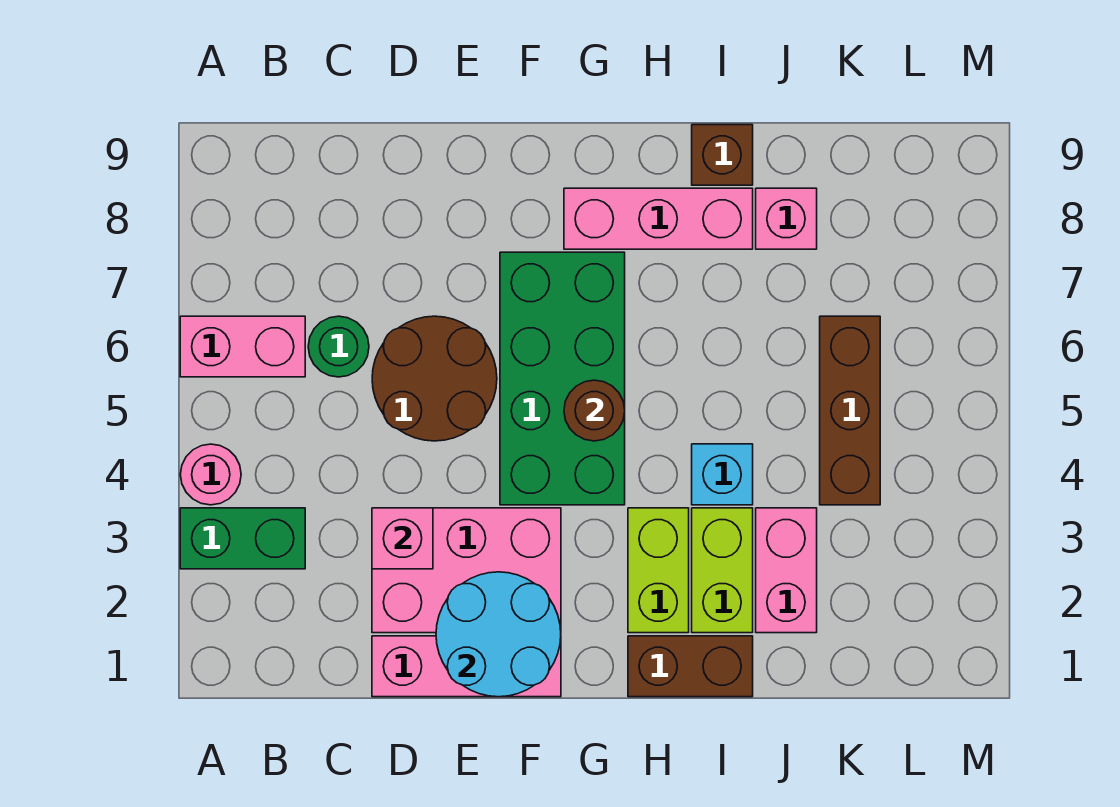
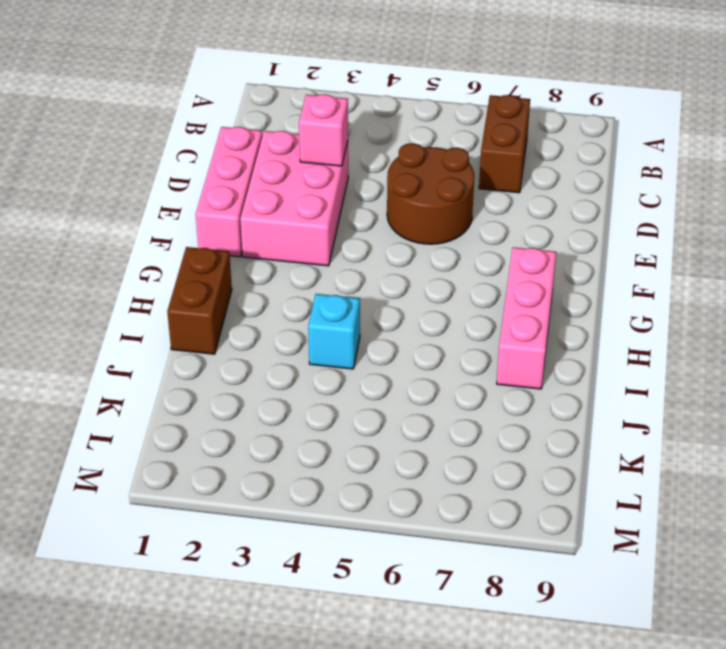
brown 1x2 brick [479,95,530,193] -> none
none -> green 1x2 brick [180,508,305,569]
none -> pink 1x1 round brick [180,444,241,505]
none -> pink 1x2 brick [180,316,305,377]

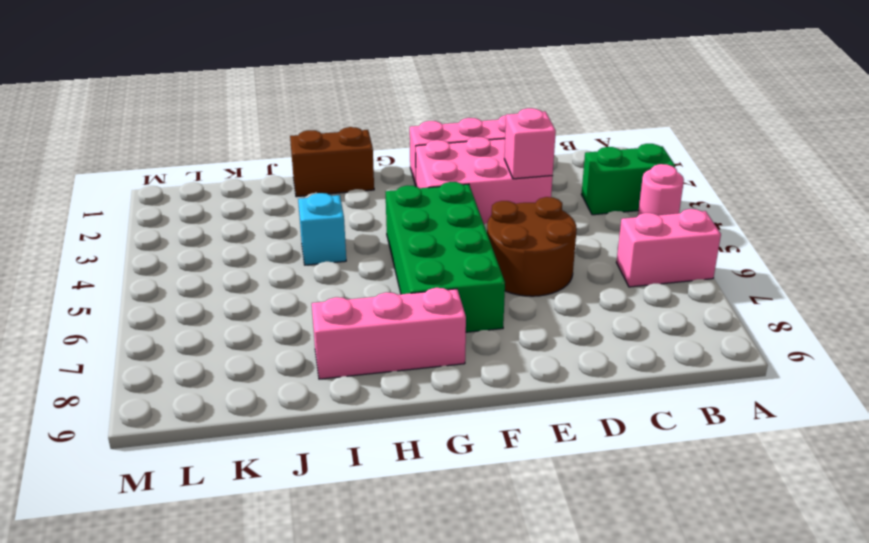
none -> green 1x1 round brick [308,316,369,377]
none -> lime 1x2 brick [628,508,689,633]
none -> lime 1x2 brick [692,508,753,633]

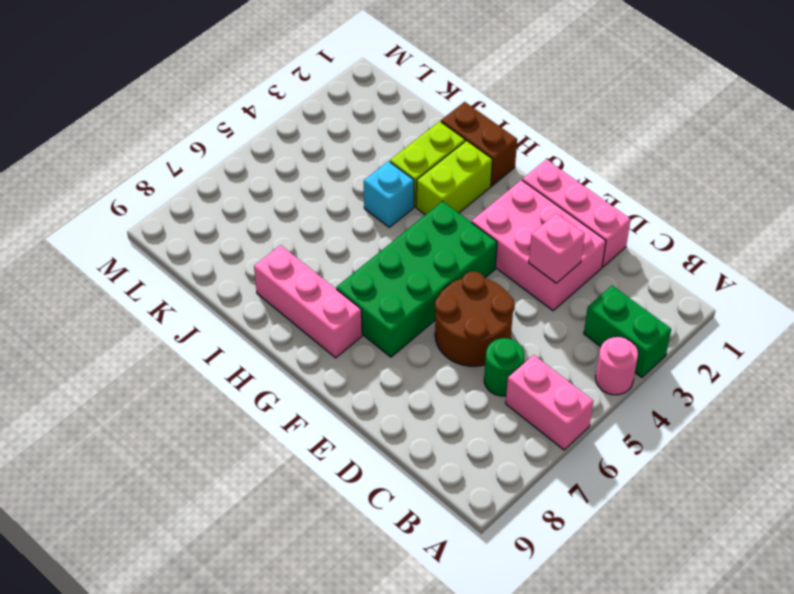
none -> brown 1x1 brick [692,125,753,185]
none -> pink 1x2 brick [756,508,817,633]
none -> pink 1x1 brick [756,188,817,249]

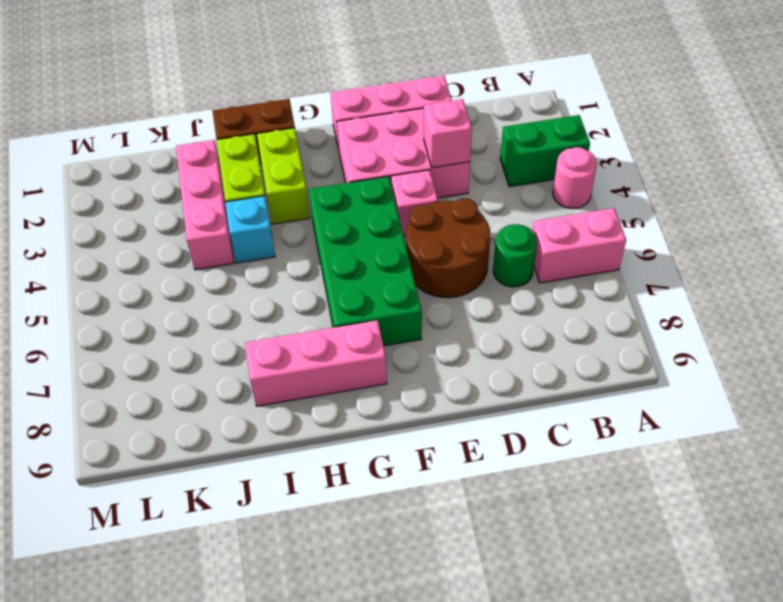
pink 1x1 brick [391,170,438,236] -> pink 1x1 brick moved to [756,188,817,249]
pink 1x3 brick [176,140,234,270] -> pink 1x2 brick [756,508,817,633]
none -> brown 1x1 brick [692,125,753,185]
none -> brown 1x3 brick [820,316,880,505]
none -> cyan 2x2 round brick [436,572,561,697]

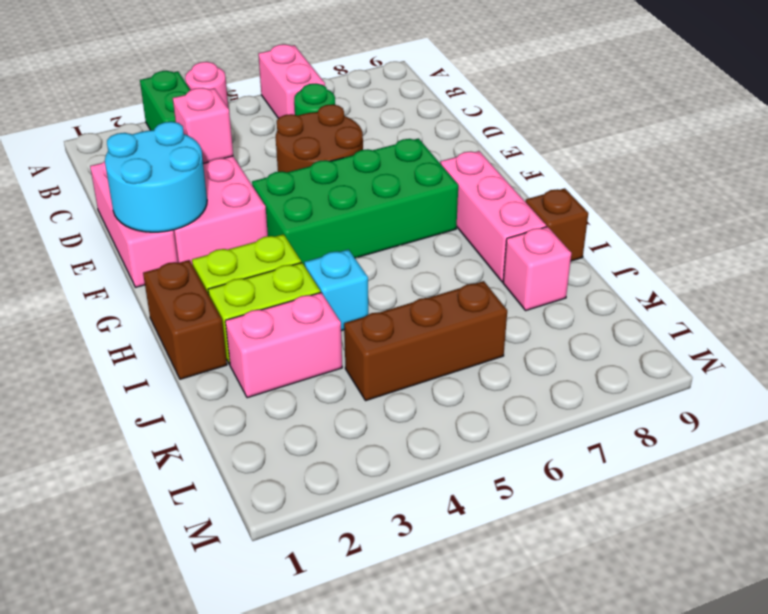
none -> brown 1x1 round brick [564,380,625,441]

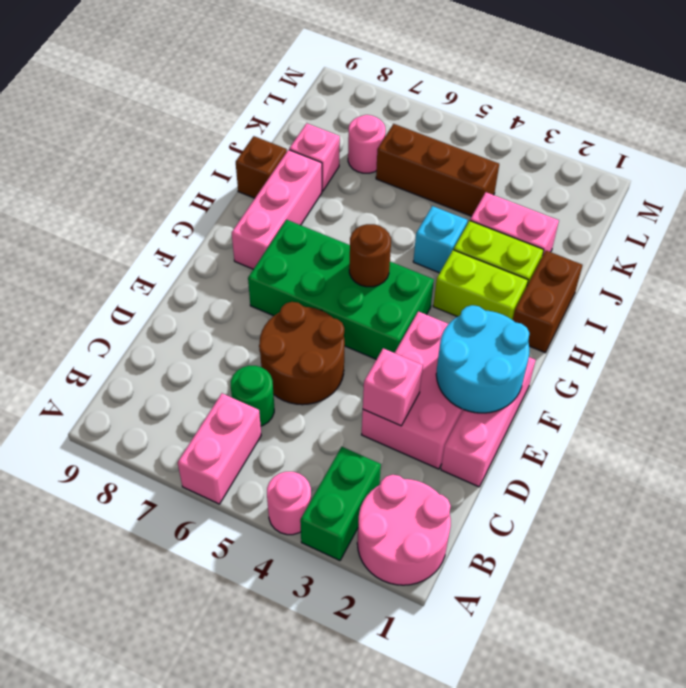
pink 2x2 round brick [357,475,451,585] -> none
pink 1x1 round brick [348,115,385,173] -> none

